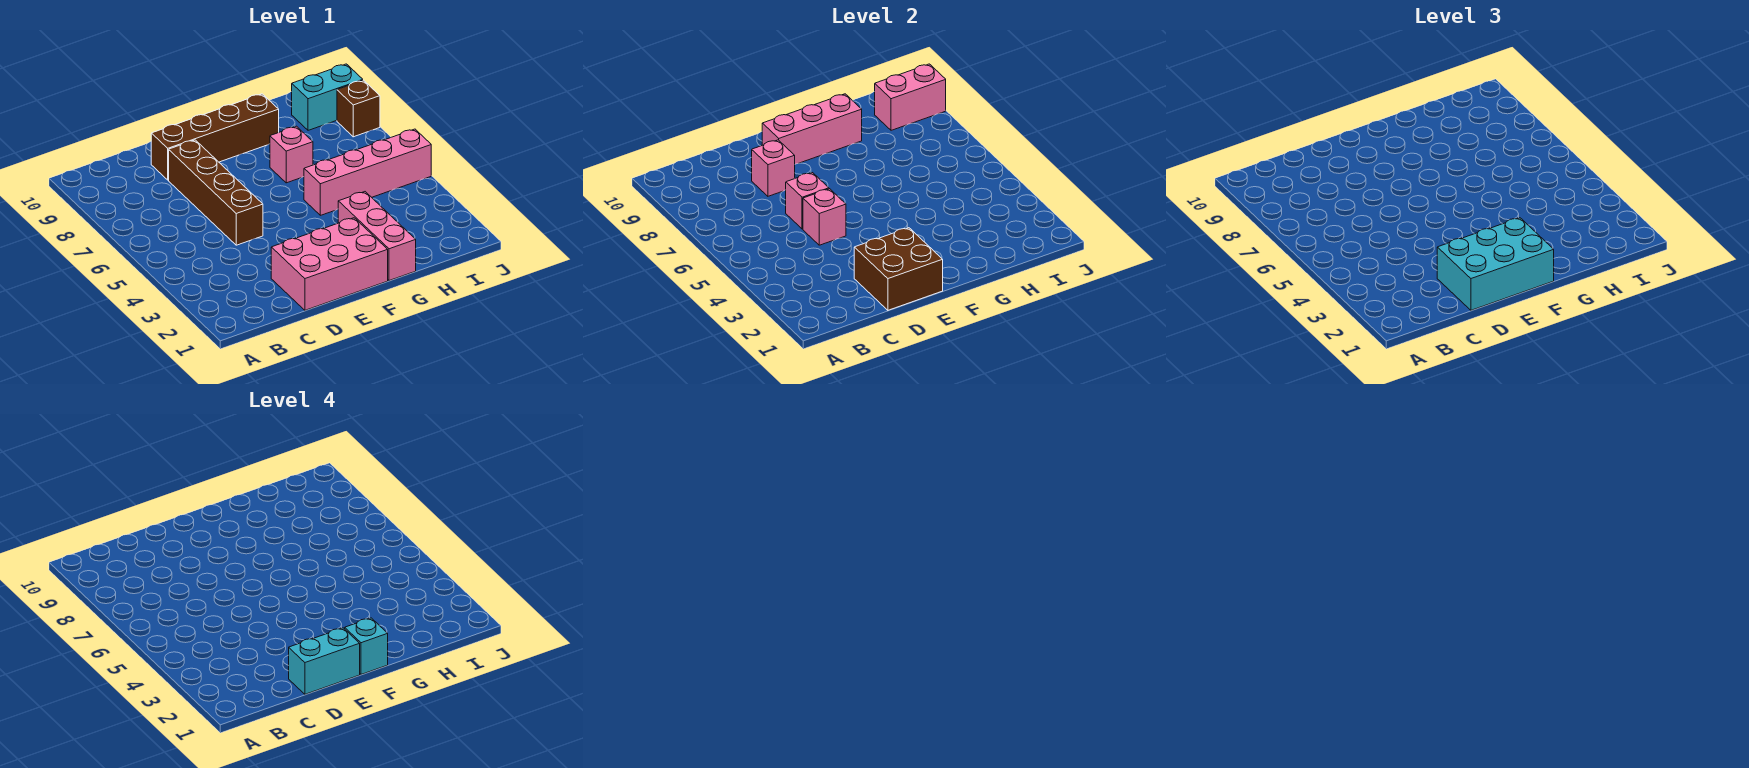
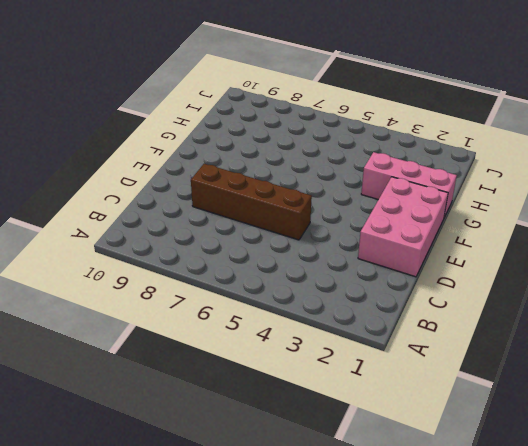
none -> brown 1x4 brick [151,94,279,180]
none -> pink 1x4 brick [304,129,431,215]
none -> pink 1x1 brick [270,126,313,183]

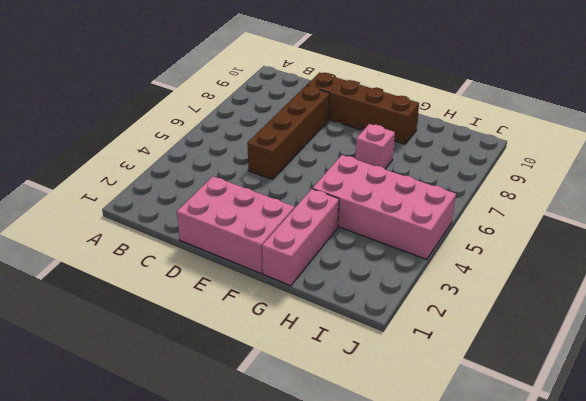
pink 2x4 brick [313,155,456,260] -> pink 1x4 brick [304,129,431,215]
none -> cyan 1x2 brick [292,64,363,130]
none -> brown 1x1 brick [337,80,380,137]
none -> brown 2x2 brick [854,228,943,310]

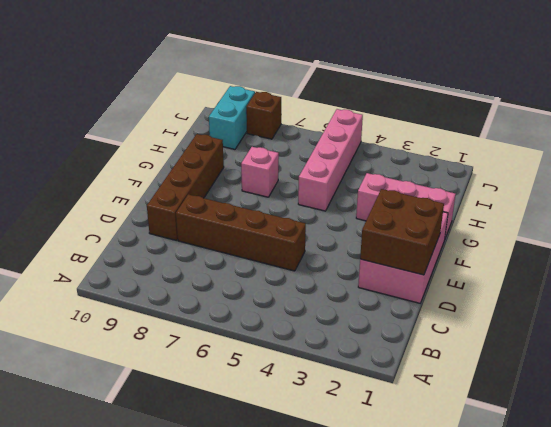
none -> pink 1x1 brick [803,189,846,245]
none -> pink 1x1 brick [786,173,829,229]
none -> pink 1x1 brick [752,140,795,196]

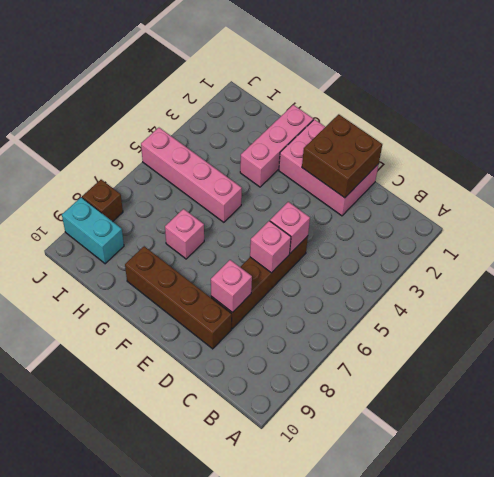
none -> pink 1x3 brick [762,94,862,164]
none -> pink 1x2 brick [875,64,946,130]
none -> cyan 2x3 brick [1437,218,1554,310]

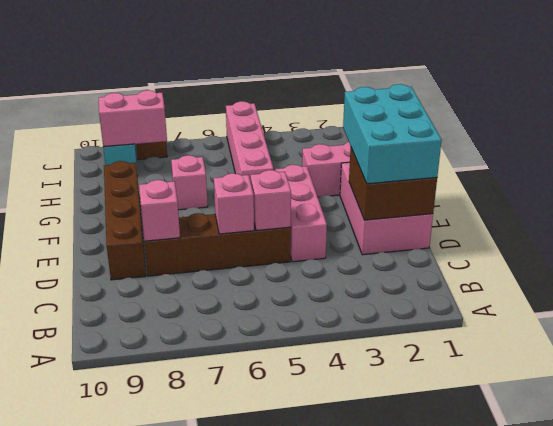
pink 1x3 brick [275,165,327,262] -> pink 1x3 brick moved to [762,94,862,164]
pink 1x2 brick [99,90,167,147] -> pink 1x2 brick turned to [875,64,946,130]
none -> cyan 1x2 brick [289,628,360,694]
none -> cyan 1x1 brick [345,618,388,674]

